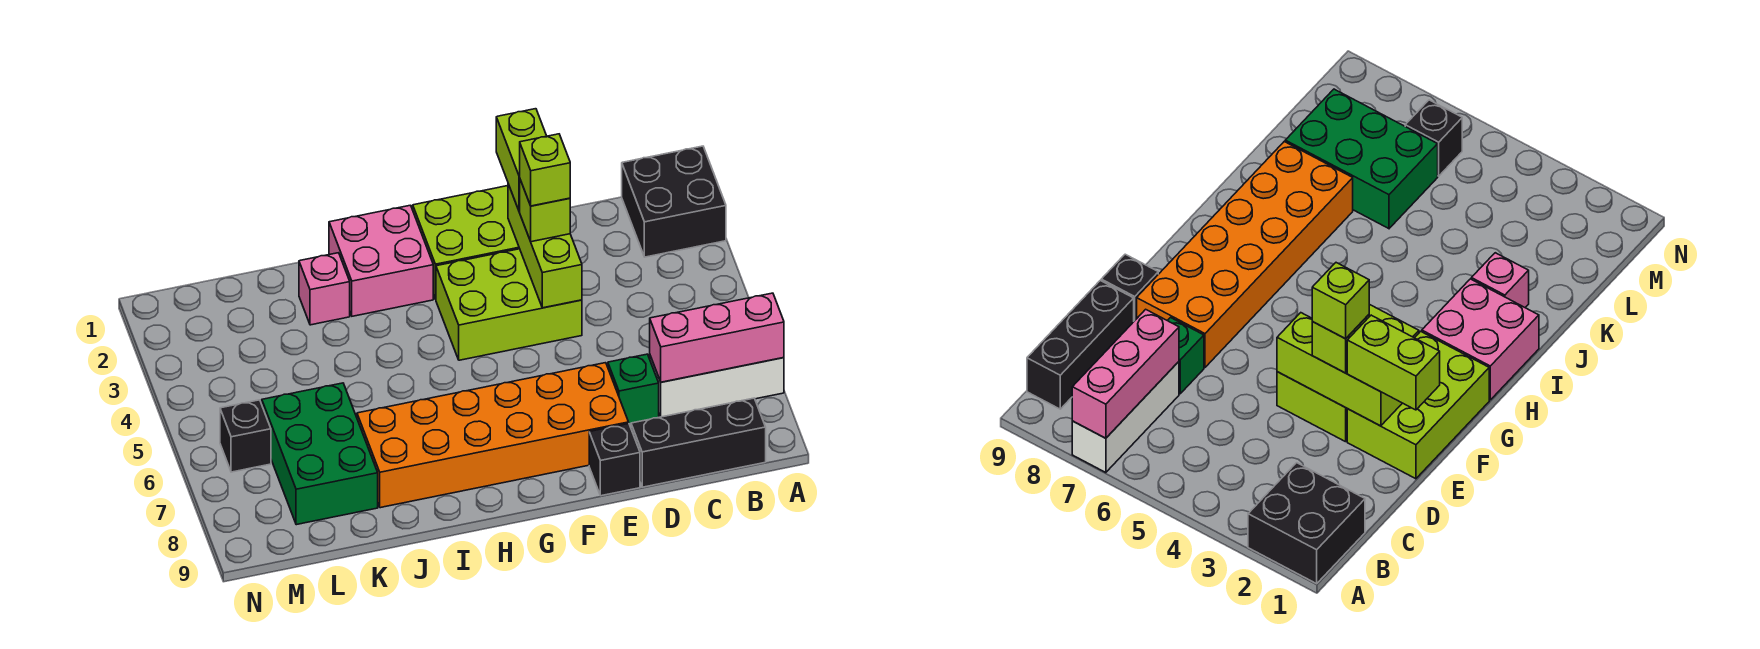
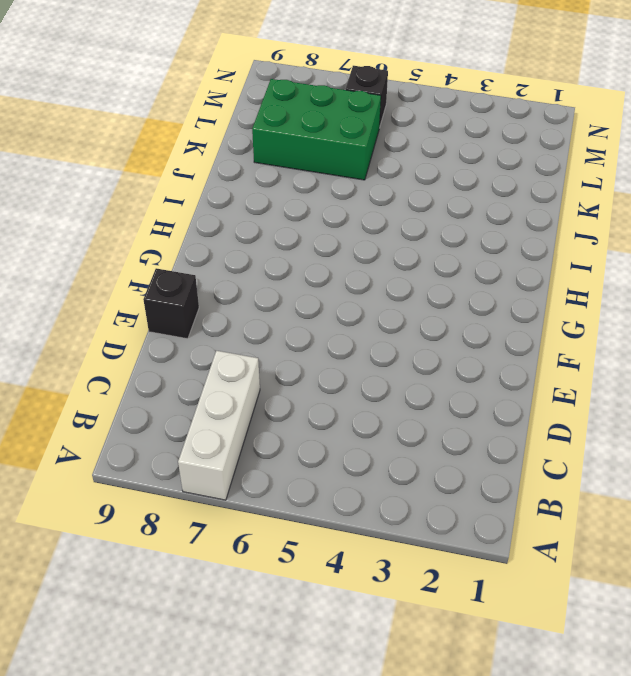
none -> black 2x2 brick [622,146,726,257]
none -> black 1x3 brick [631,398,766,487]
none -> green 1x1 brick [608,354,659,424]

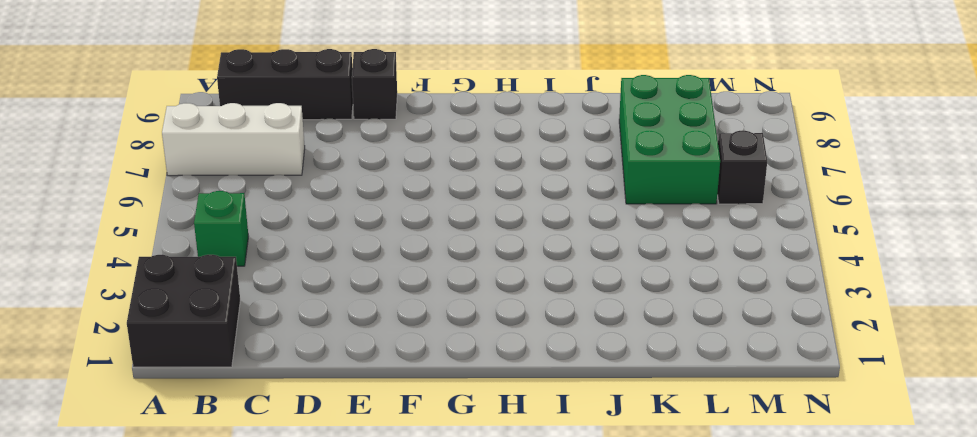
green 1x1 brick [194,191,249,266] -> green 1x1 brick moved to [608,354,659,424]
none -> lime 2x3 brick [413,186,520,299]
none -> lime 2x3 brick [436,249,582,360]
none -> orange 2x6 brick [357,363,629,508]

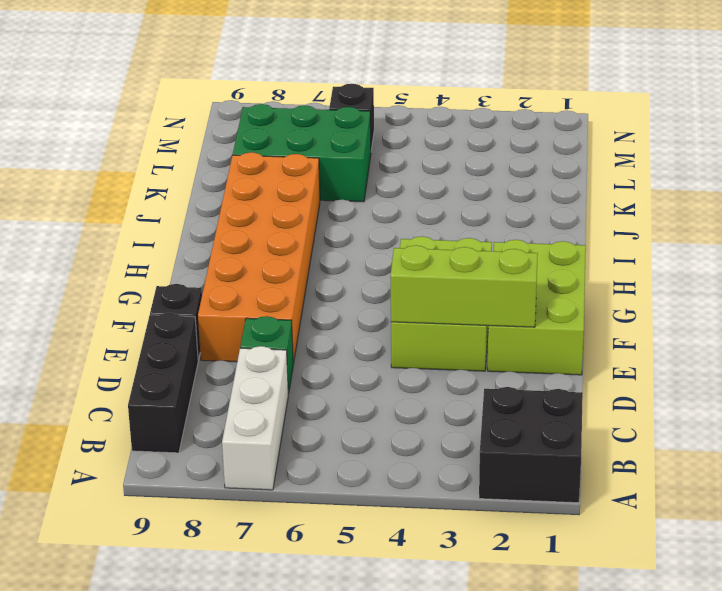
none -> pink 2x2 brick [329,205,433,316]
none -> pink 1x1 brick [299,253,350,325]
none -> pink 1x3 brick [650,293,784,382]

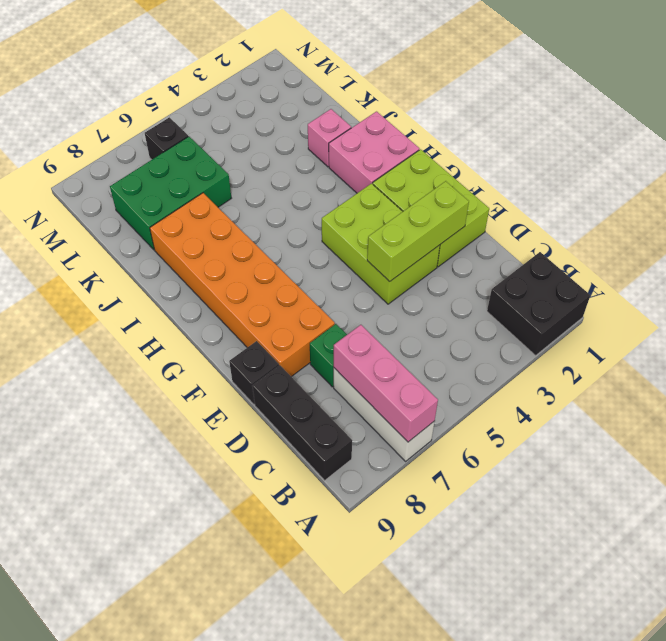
none -> lime 1x2 brick [496,109,546,211]
none -> lime 1x1 brick [520,180,570,242]
none -> lime 1x1 brick [520,134,570,206]

